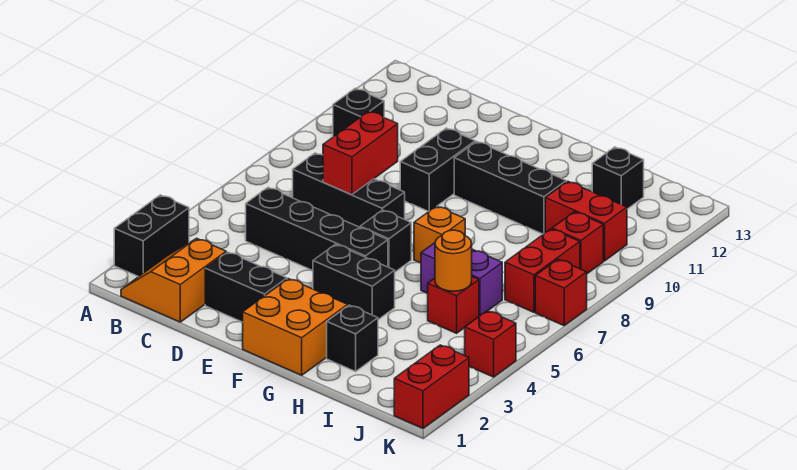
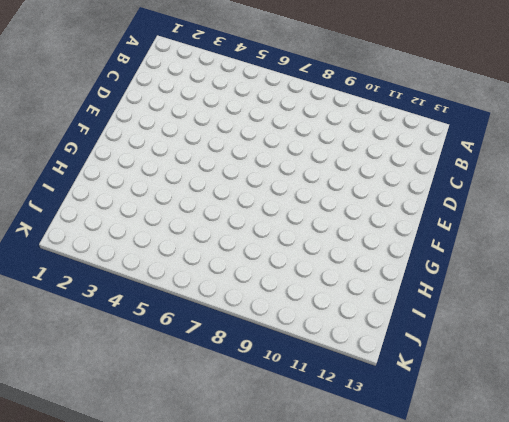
none -> black 1x2 brick [114,195,189,277]
none -> orange 2x2 slope [121,238,226,322]
none -> black 1x1 brick [333,88,384,137]

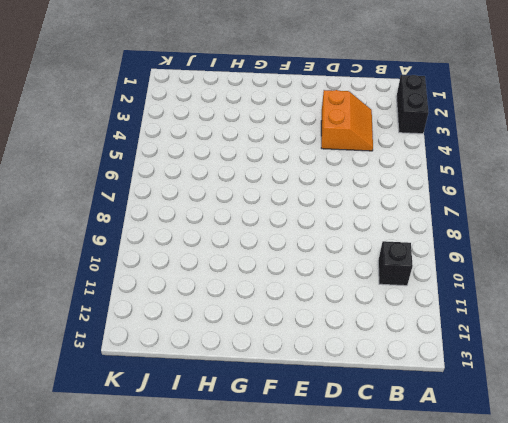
orange 2x2 slope [321,90,373,151] -> orange 2x2 slope moved to [121,238,226,322]
none -> black 1x4 brick [246,187,388,270]
none -> black 1x3 brick [293,153,405,227]
none -> black 1x2 brick [205,252,287,322]

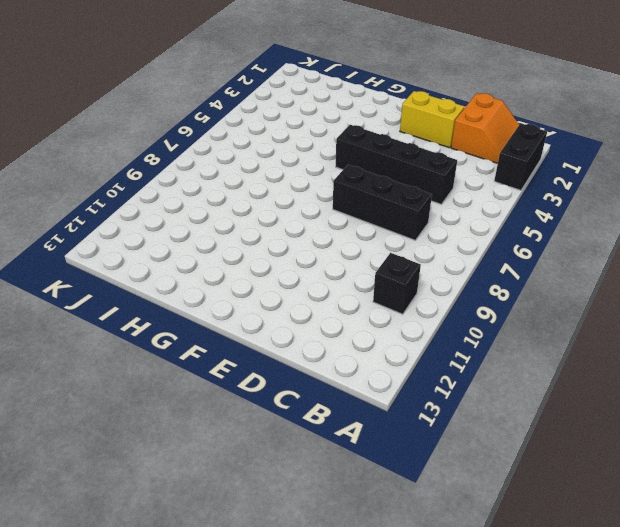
yellow 1x2 brick [400,91,464,148] -> black 1x2 brick [205,252,287,322]
none -> black 1x2 brick [400,128,475,211]
none -> orange 2x2 brick [243,279,348,375]
none -> black 1x2 brick [313,244,395,320]

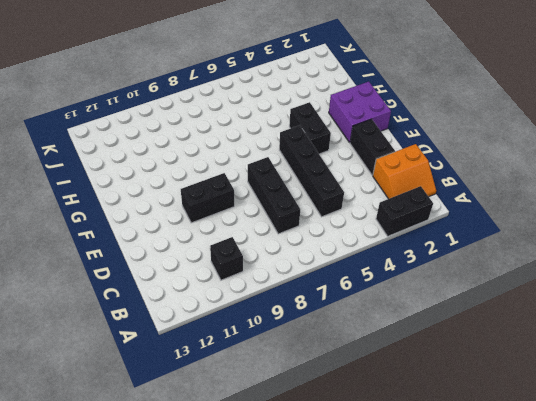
purple 2x2 brick [329,82,391,142] -> orange 2x2 brick [243,279,348,375]
none -> black 1x1 brick [360,210,411,272]
none -> black 1x3 brick [454,141,566,234]
none -> orange 1x1 brick [414,206,465,263]

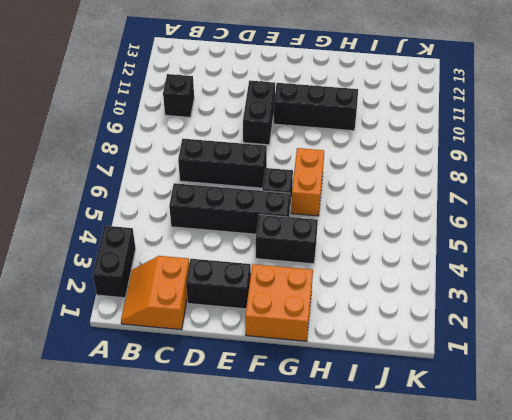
orange 1x2 brick [291,148,324,216] -> orange 1x1 brick [414,206,465,263]
none -> black 1x1 brick [327,305,378,371]
none -> purple 1x2 brick [421,243,502,316]
none -> red 1x1 brick [427,277,479,333]

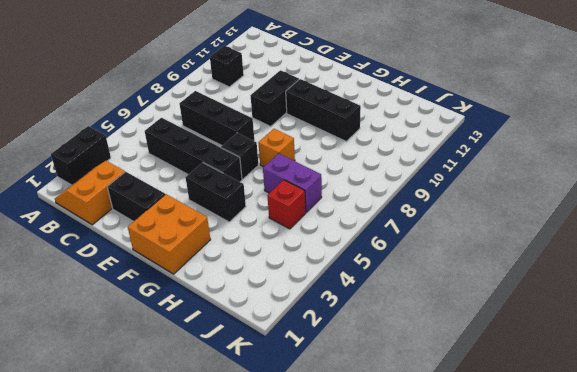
none -> black 1x1 brick [327,305,378,371]
none -> red 1x2 brick [545,181,627,261]
none -> black 1x1 brick [592,147,644,209]

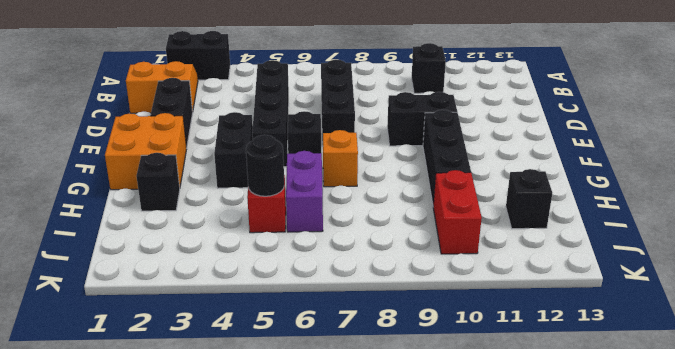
black 1x1 round brick [246,135,284,196] -> orange 1x1 round brick [435,230,472,291]
none -> red 1x2 brick [505,229,580,312]
none -> red 1x1 brick [552,212,603,274]
none -> red 1x2 brick [394,345,469,428]

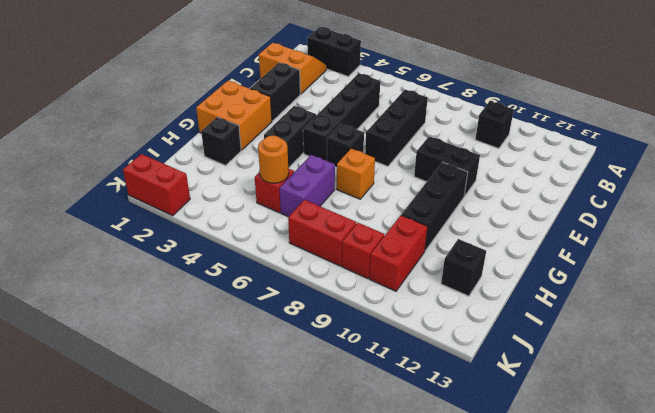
none -> red 1x1 brick [465,311,516,377]
none -> red 1x1 brick [535,259,587,325]
none -> red 1x2 brick [323,111,398,195]

